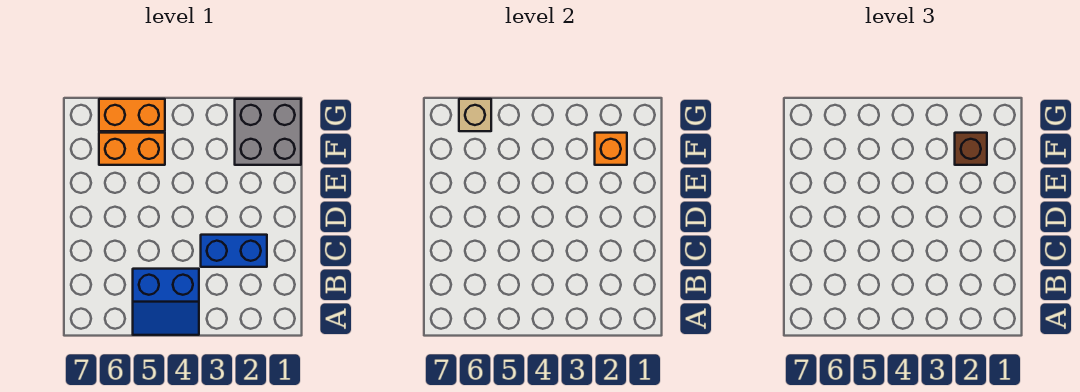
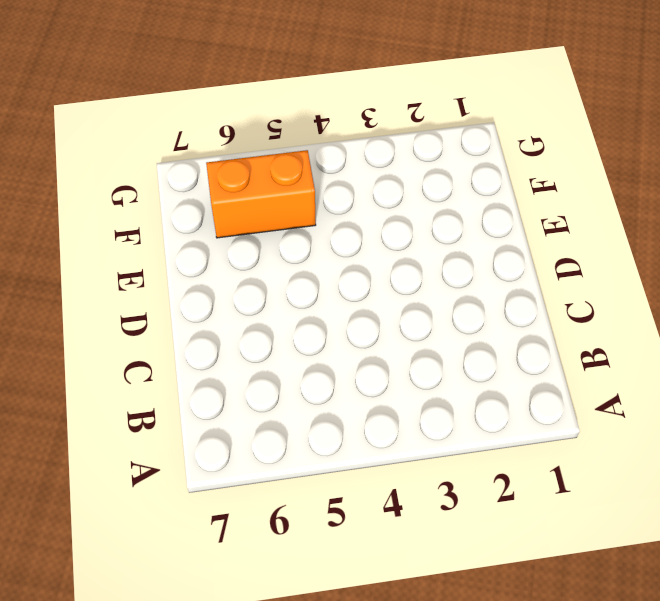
none -> blue 2x2 slope [133,269,199,335]
none -> blue 1x2 brick [201,235,267,267]

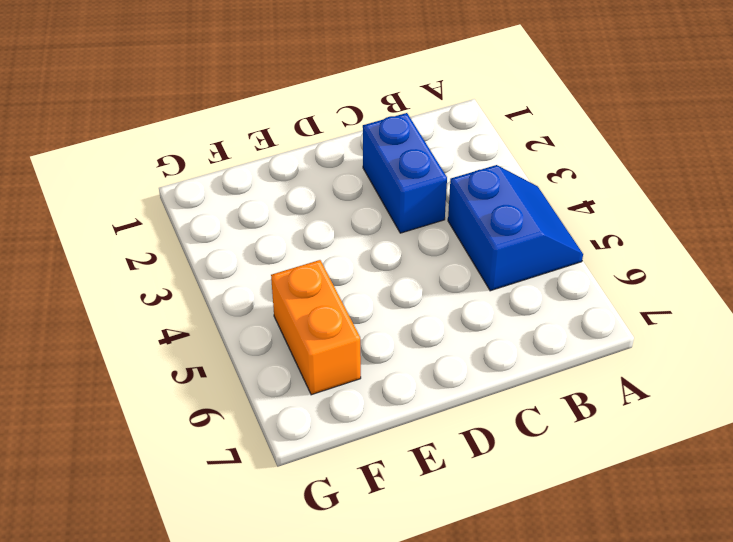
none -> grey 2x2 brick [235,99,301,165]
none -> orange 1x2 brick [99,99,165,131]

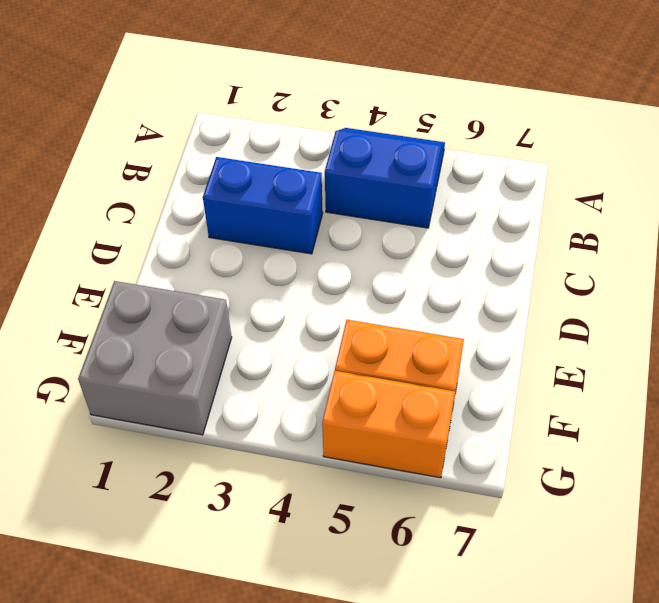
none -> orange 1x1 brick [595,133,627,165]
none -> tan 1x1 brick [459,99,491,131]

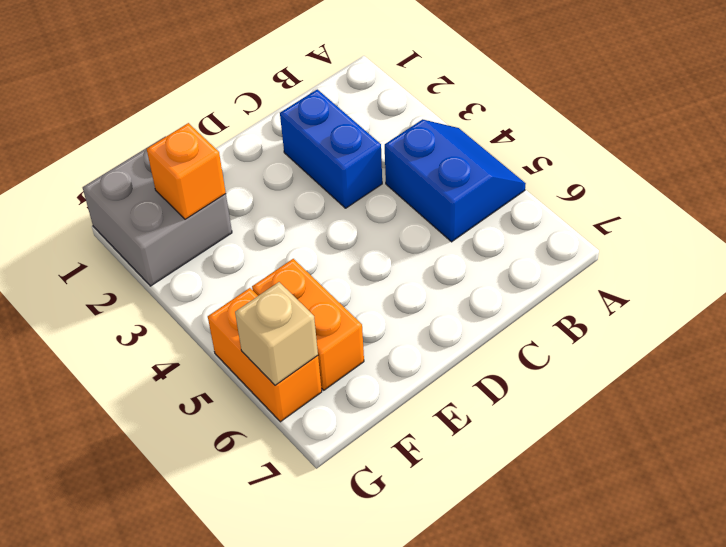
none -> brown 1x1 brick [955,133,987,165]

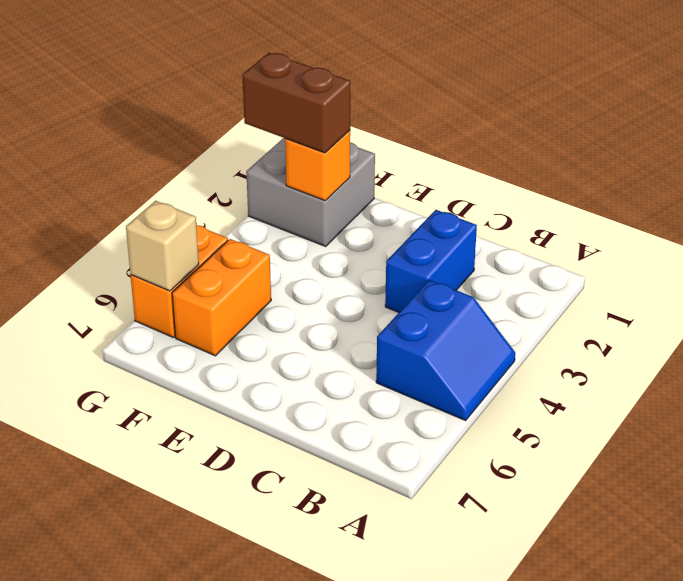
brown 1x2 brick [242,53,350,153] -> brown 1x1 brick [955,133,987,165]

